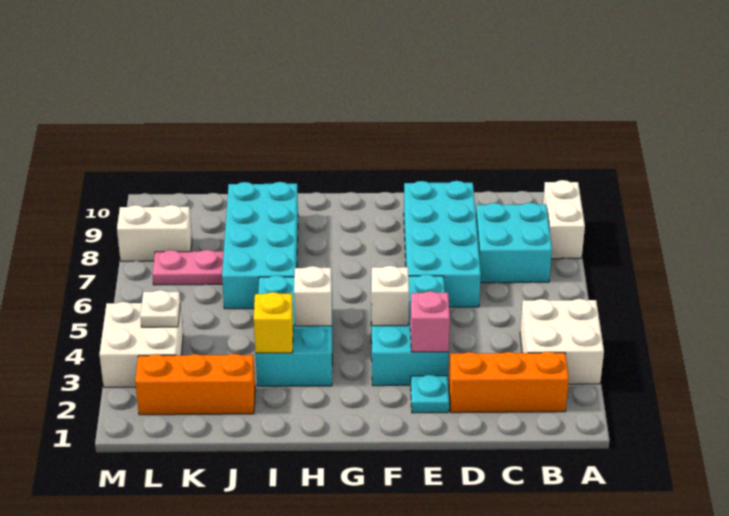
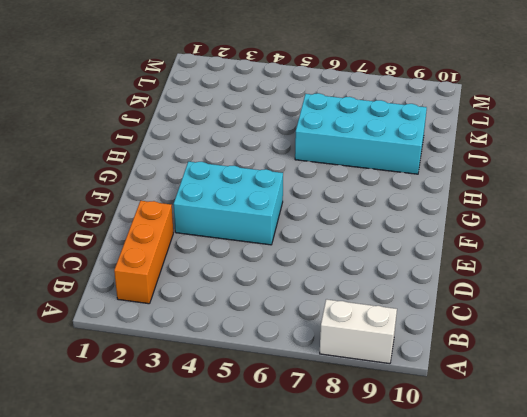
none -> white 2x2 brick [520,299,604,384]
none -> cyan 2x2 brick [476,203,552,283]
none -> cyan 2x4 brick [404,181,481,307]

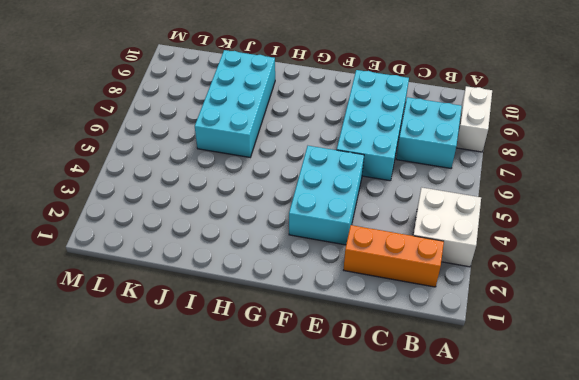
none -> cyan 1x1 plate [411,375,449,413]
none -> cyan 2x3 brick [255,276,332,386]
none -> orange 1x3 brick [135,354,255,415]

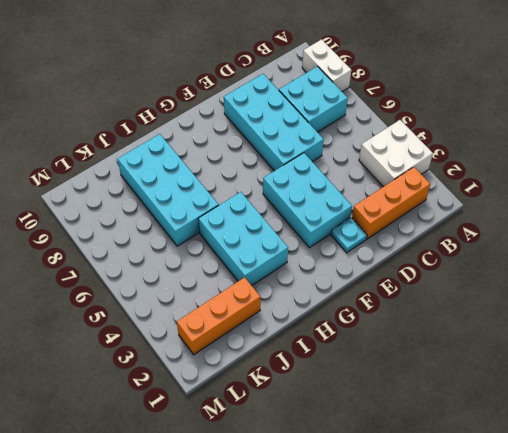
none -> pink 1x2 plate [153,250,224,285]
none -> white 2x2 brick [99,302,183,387]
none -> white 1x2 brick [117,205,192,261]

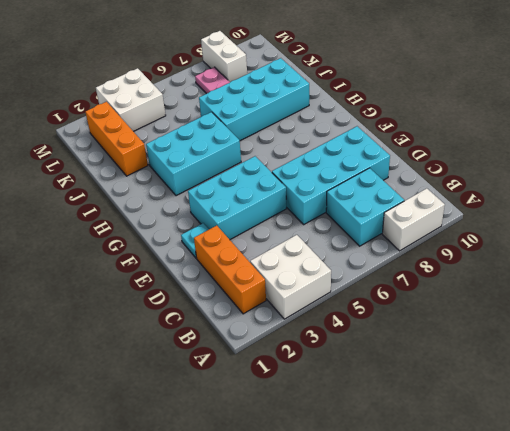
none -> pink 1x1 brick [410,291,450,352]
none -> white 1x1 brick [371,266,409,326]
none -> white 1x1 brick [294,266,332,326]

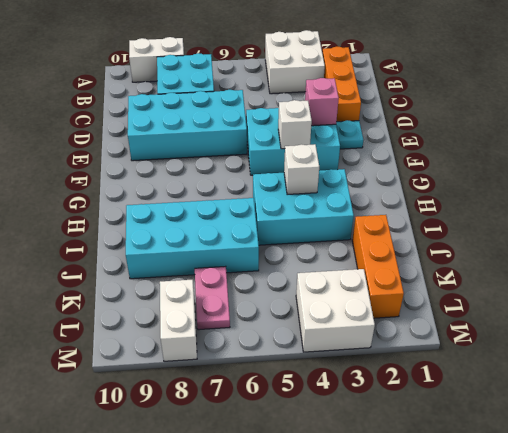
none -> yellow 1x1 brick [254,292,293,353]
none -> white 1x1 plate [140,290,180,327]

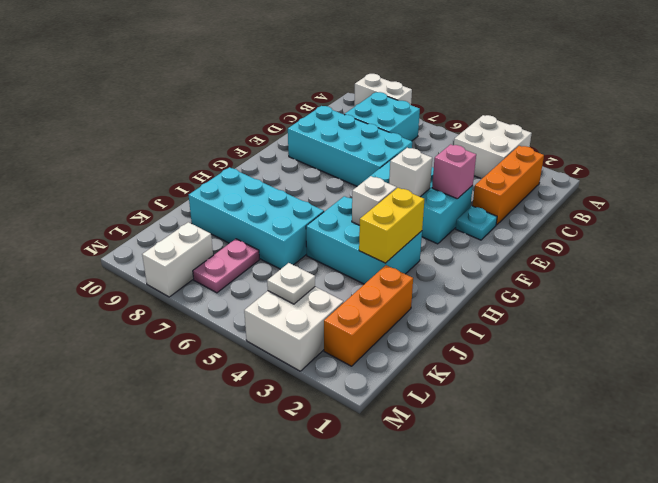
yellow 1x2 brick [359,188,424,263] -> yellow 1x1 brick [254,292,293,353]

